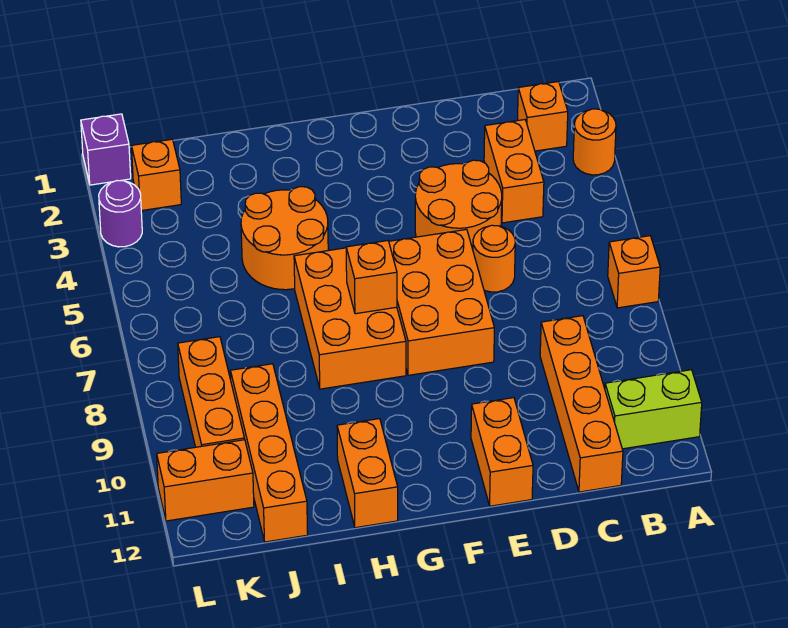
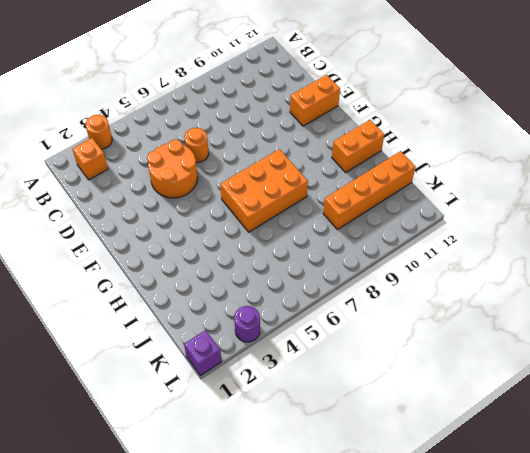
none -> orange 1x1 brick [608,236,660,308]
none -> lime 1x2 brick [605,370,702,449]
none -> orange 1x2 brick [484,120,544,223]

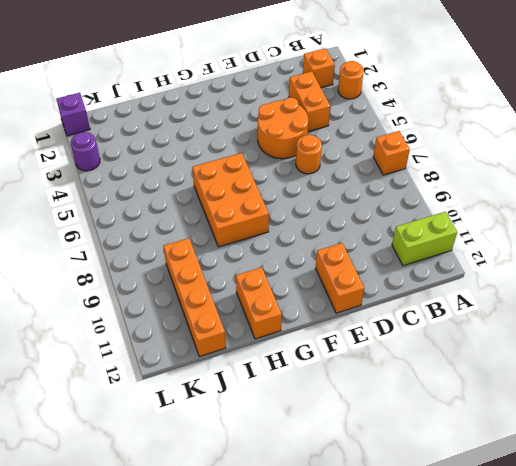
none -> orange 1x4 brick [540,316,623,492]
none -> orange 2x3 brick [389,229,494,375]
none -> orange 2x2 round brick [241,187,328,290]

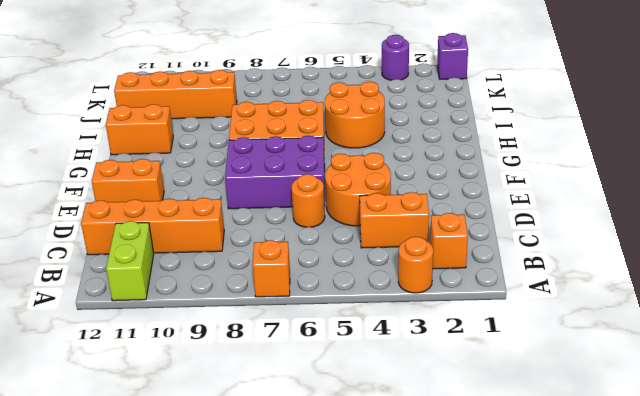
purple 2x3 brick [225,136,325,209] -> orange 2x3 brick [389,229,494,375]
none -> orange 1x1 brick [131,139,181,211]
none -> orange 1x3 brick [178,337,245,447]
none -> orange 1x2 brick [157,440,254,521]

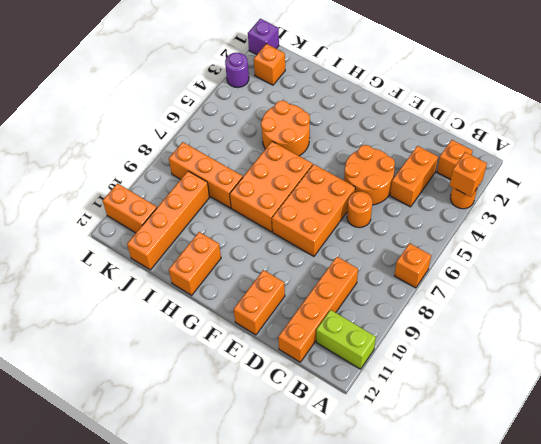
orange 1x1 brick [450,152,487,197] -> orange 1x1 brick moved to [346,241,397,314]
orange 1x3 brick [169,142,243,208] -> orange 1x3 brick turned to [178,337,245,447]

